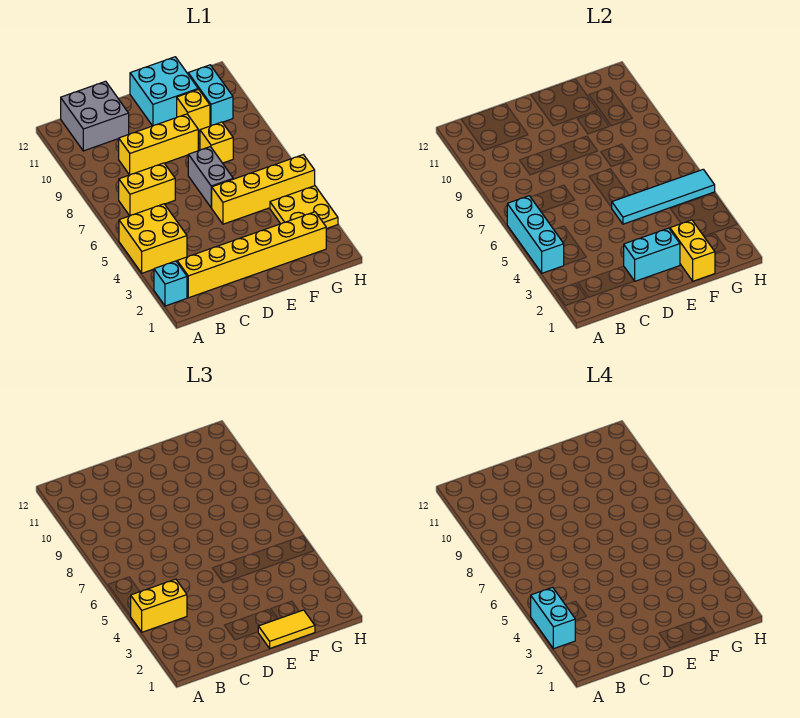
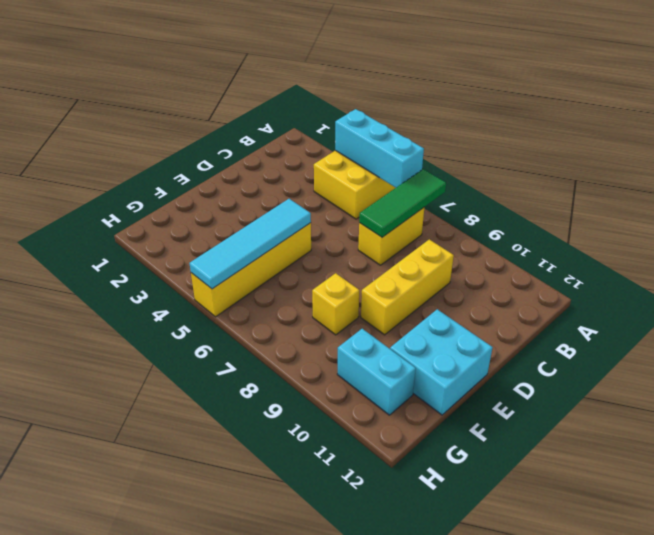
green 1x3 tile [359,169,446,237] -> none
none -> cyan 1x1 brick [154,261,187,306]
none -> yellow 1x6 brick [177,212,326,298]
none -> grey 2x2 brick [61,81,129,151]

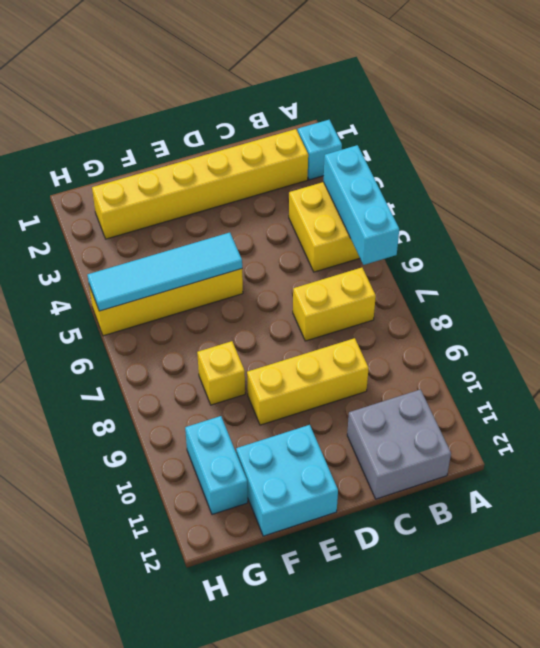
none -> grey 1x2 brick [188,147,233,208]
none -> yellow 1x1 brick [177,89,210,131]
none -> yellow 2x2 plate [270,186,338,229]

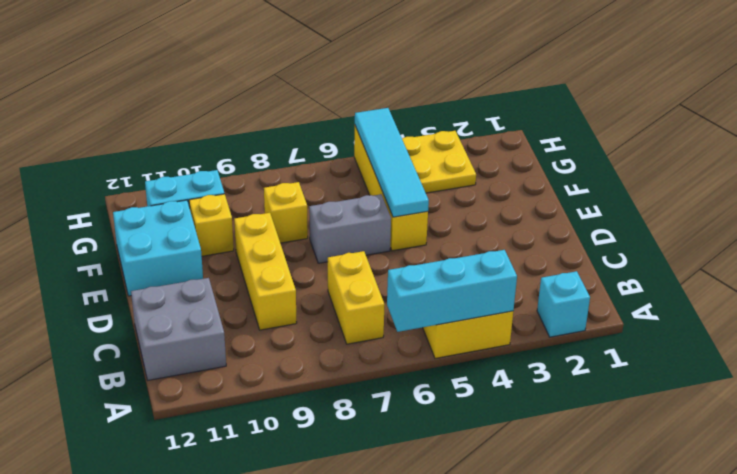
none -> yellow 1x6 brick [177,212,326,298]
none -> cyan 1x2 brick [624,228,680,281]
none -> yellow 1x2 brick [670,220,715,281]

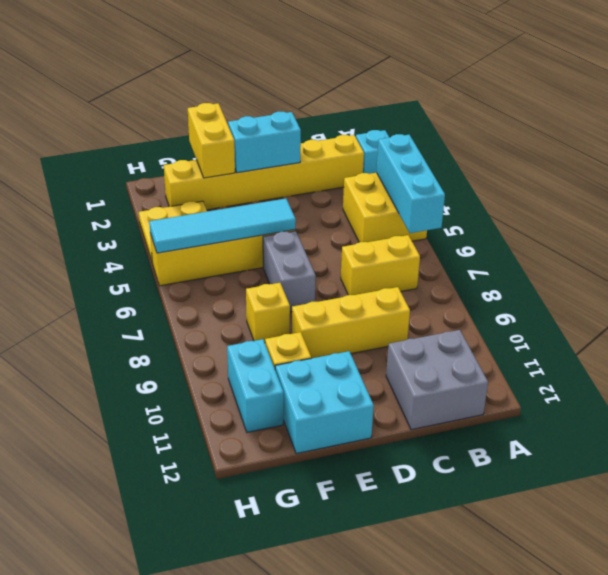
none -> yellow 1x2 brick [131,579,187,632]
none -> yellow 1x2 tile [258,610,315,648]
none -> cyan 1x2 brick [531,587,575,649]

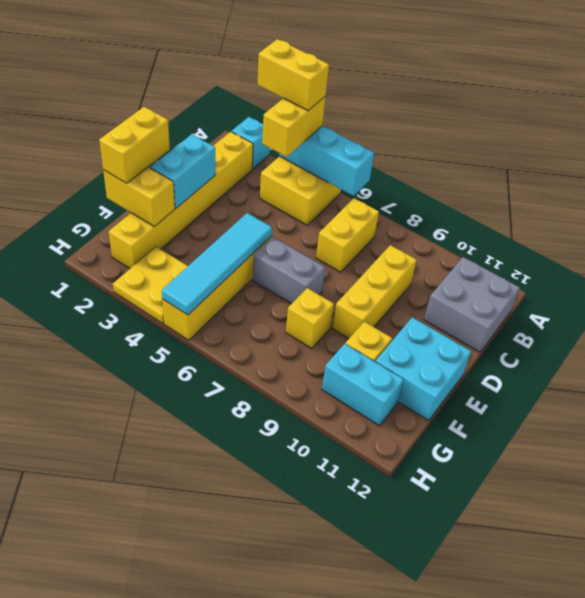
yellow 1x2 brick [257,39,329,111] -> cyan 1x2 brick [531,587,575,649]
yellow 1x2 brick [99,107,170,183] -> yellow 1x2 tile [258,610,315,648]

